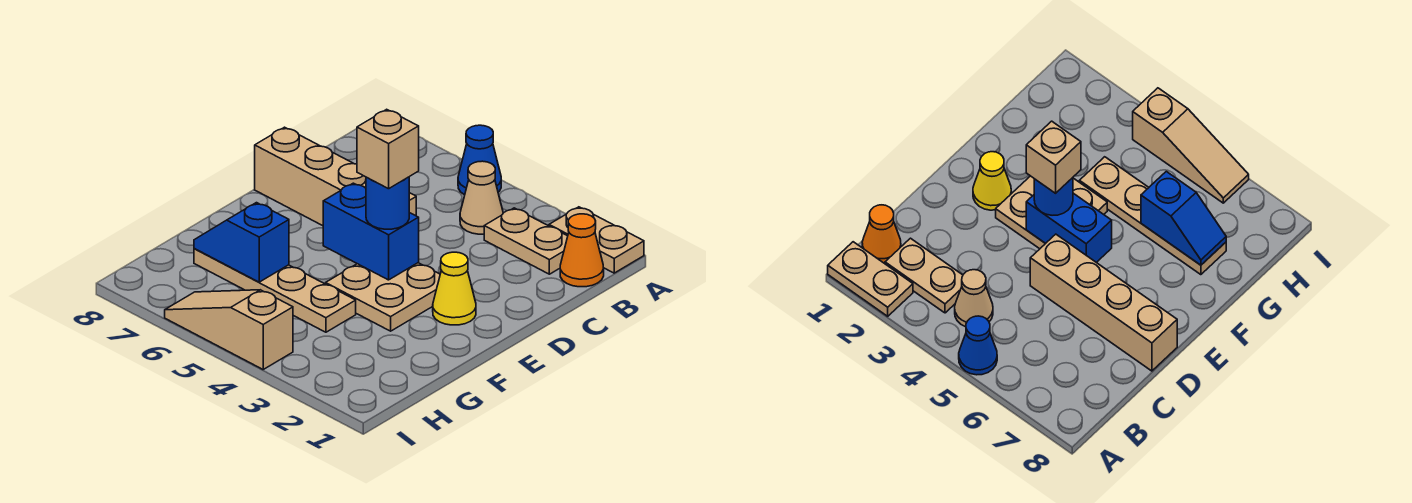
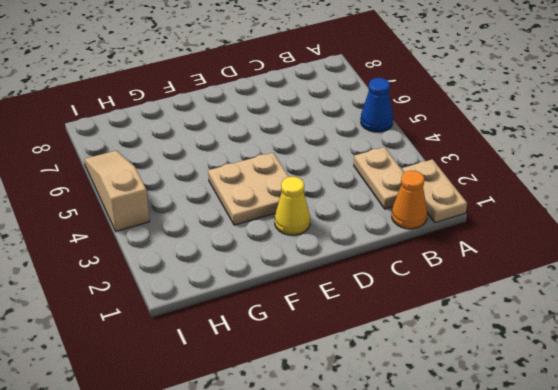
none -> tan 1x1 cone [460,161,503,234]
none -> tan 1x4 brick [255,127,416,226]
none -> tan 1x4 plate [194,249,356,332]

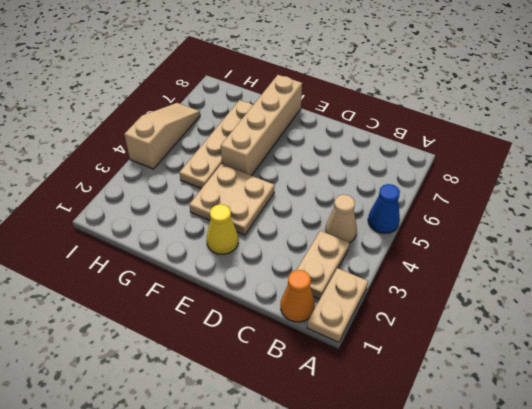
tan 1x4 brick [221,75,302,176] -> tan 1x4 brick moved to [255,127,416,226]
none -> blue 1x2 brick [323,183,419,280]
none -> blue 1x2 slope [194,203,289,282]
none -> blue 1x1 round brick [366,177,409,229]

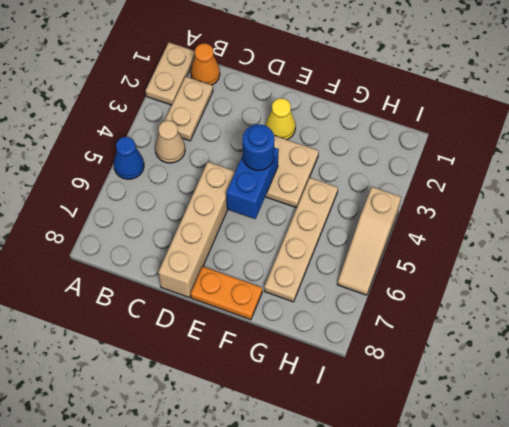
orange 1x2 plate [191,266,262,320] -> none
none -> blue 1x2 slope [194,203,289,282]
none -> tan 1x1 brick [357,109,419,189]

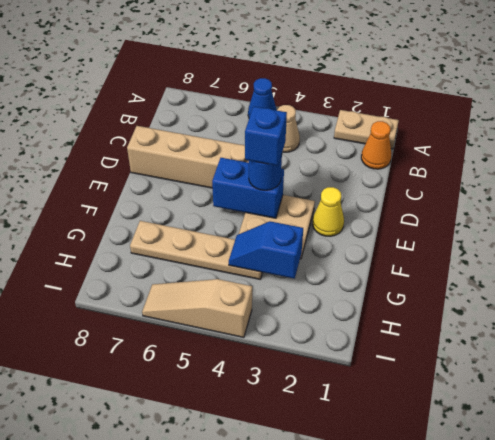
blue 1x1 brick [245,107,287,166] -> tan 1x1 brick [357,109,419,189]
blue 1x2 slope [229,221,303,279] -> blue 1x2 slope moved to [194,203,289,282]
none -> tan 1x2 plate [484,208,568,274]

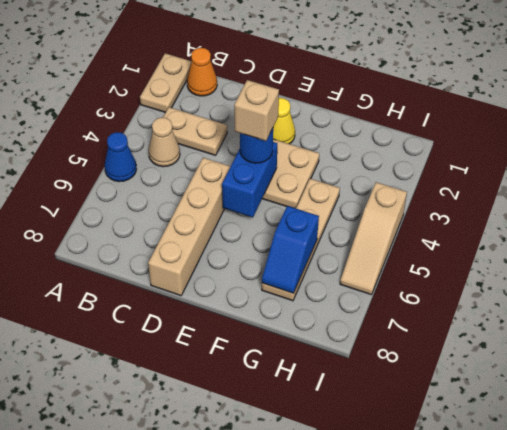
tan 1x2 plate [163,107,227,155] -> tan 1x2 plate turned to [484,208,568,274]

